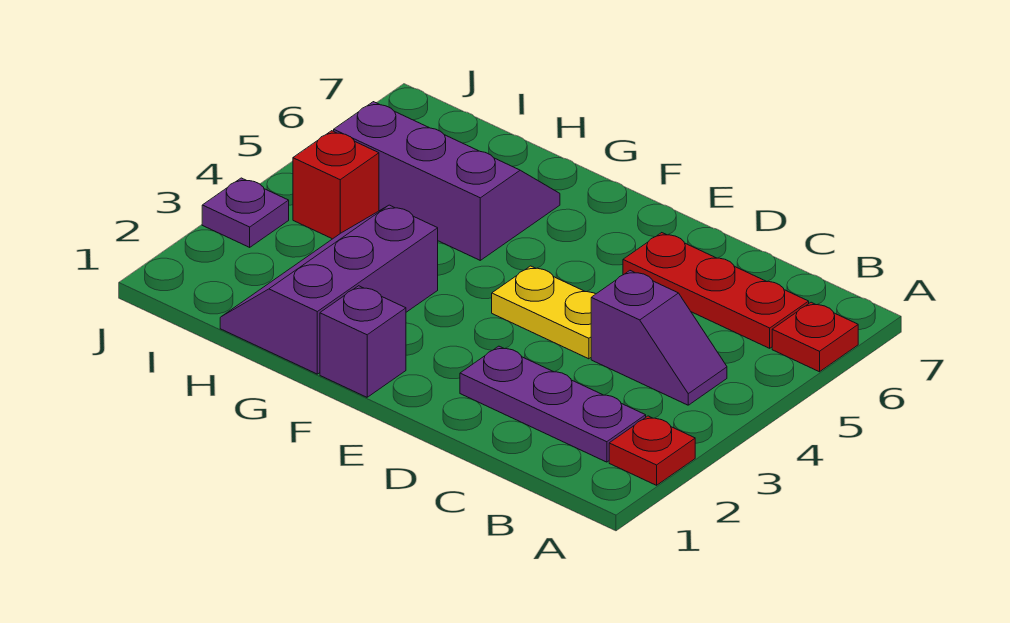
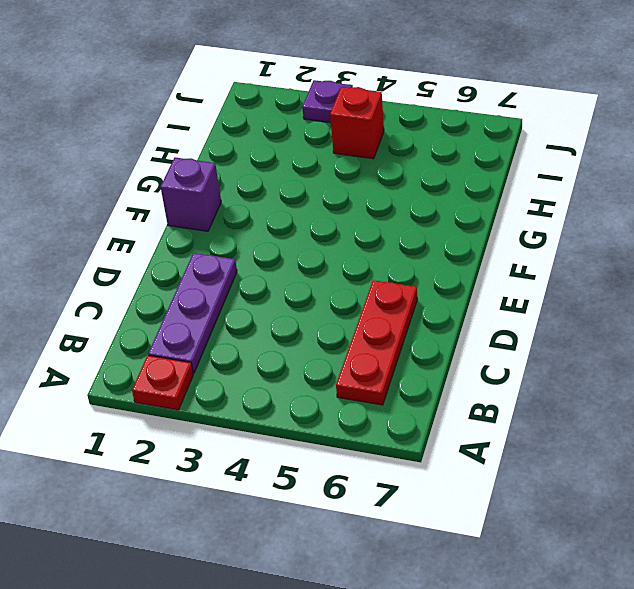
none -> red 1x1 plate [772,302,858,372]
none -> purple 1x2 slope [591,271,727,405]

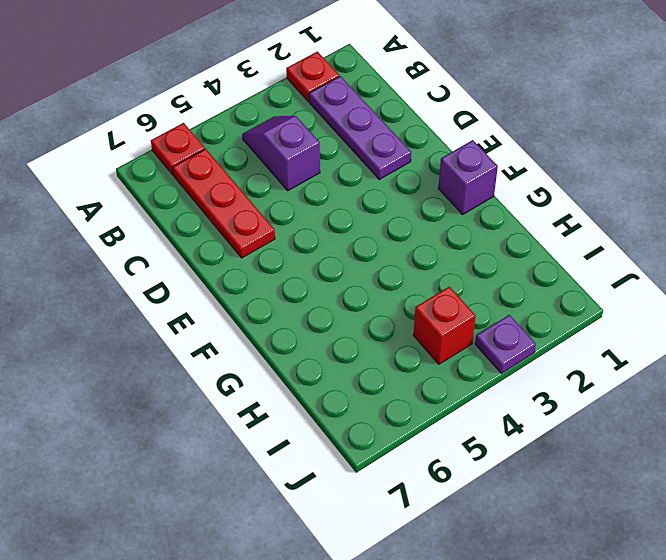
none -> yellow 1x2 plate [492,266,595,359]
none -> purple 2x3 slope [220,205,438,374]

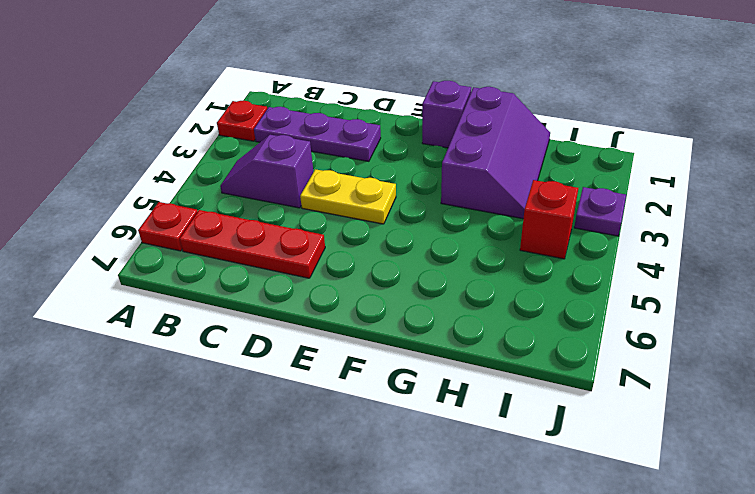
none -> purple 2x3 slope [334,102,560,260]

